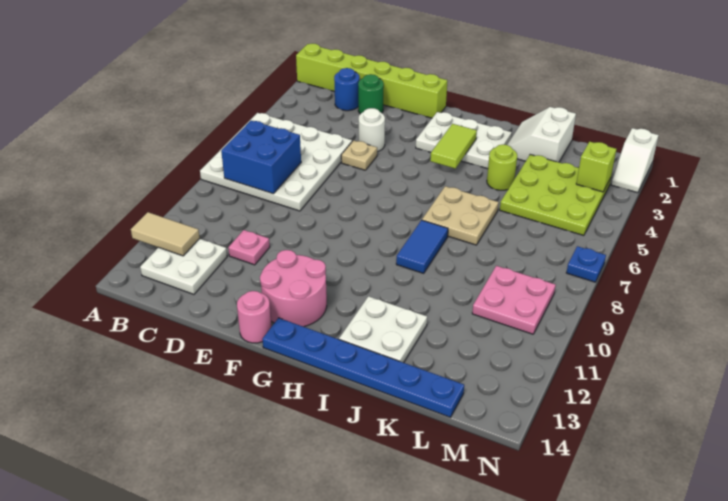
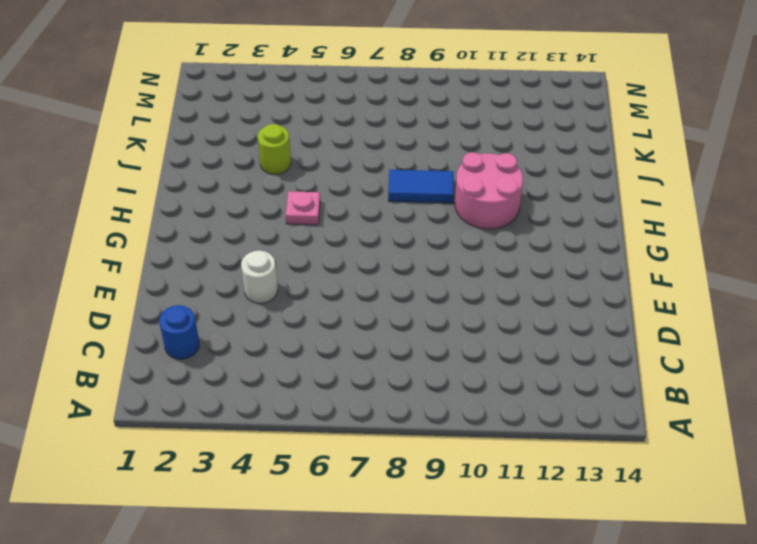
pink 1x1 plate [286,191,320,225] -> pink 1x1 plate moved to [228,230,270,265]
pink 2x2 round brick [455,152,523,229] -> pink 2x2 round brick moved to [260,250,327,327]
none -> lime 1x6 brick [296,43,447,118]
none -> white 4x4 plate [200,113,352,211]
none -> white 2x2 plate [140,239,227,294]

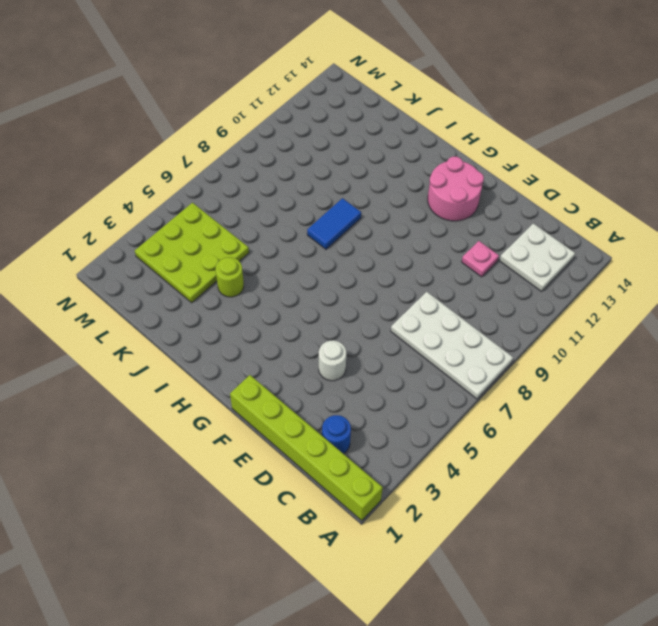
white 2x4 plate [391,292,513,399] -> white 4x4 plate [200,113,352,211]
none -> green 1x1 round brick [358,74,384,114]
none -> tan 1x1 plate [341,140,377,170]
none -> pink 1x1 round brick [237,291,272,343]

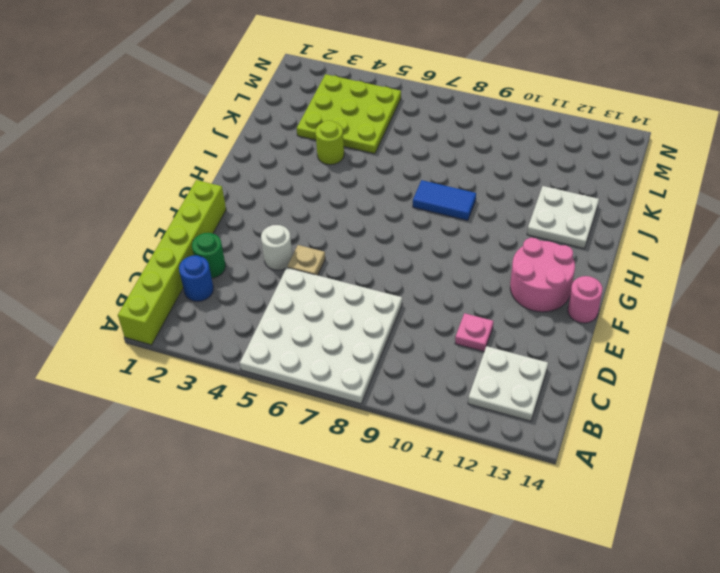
none -> white 2x3 plate [416,112,512,169]
none -> blue 1x6 plate [262,318,464,417]
none -> tan 2x2 plate [422,186,499,245]

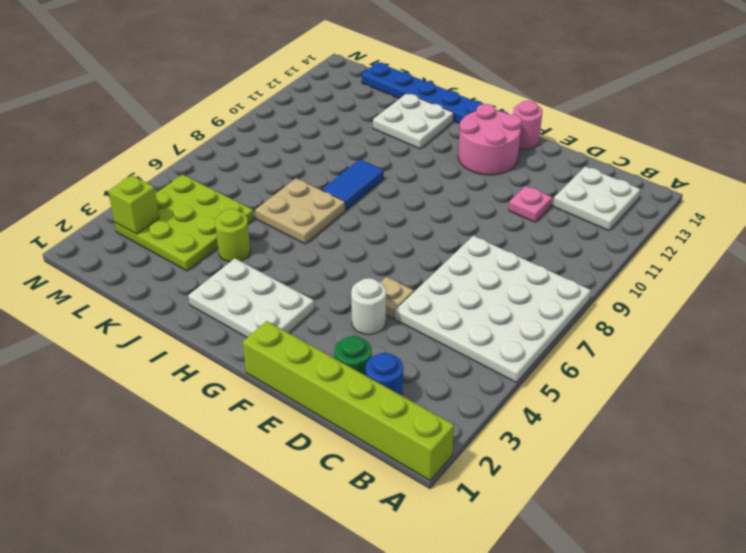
none -> white 2x2 slope [507,107,576,162]
none -> pink 2x2 plate [472,266,556,334]
none -> white 1x2 slope [611,128,659,193]

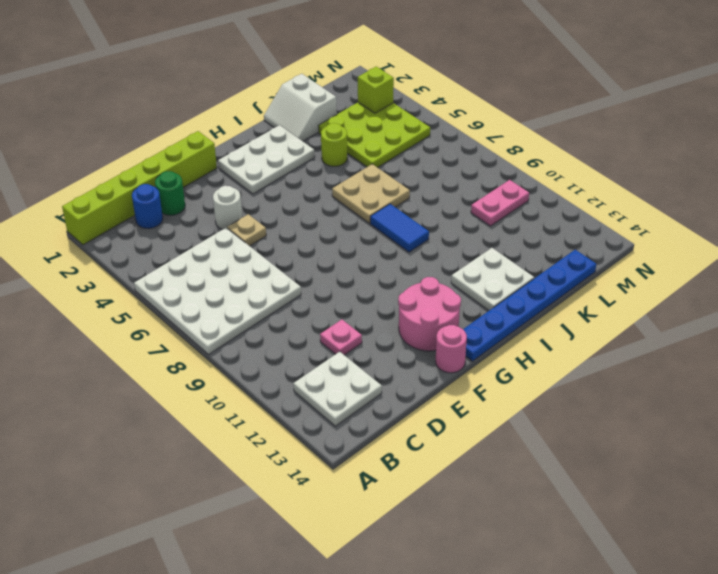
pink 1x2 plate [471,180,529,226] -> pink 2x2 plate [472,266,556,334]
none -> white 1x2 slope [611,128,659,193]
none -> blue 1x1 plate [566,246,606,282]
none -> tan 1x2 tile [131,212,200,256]

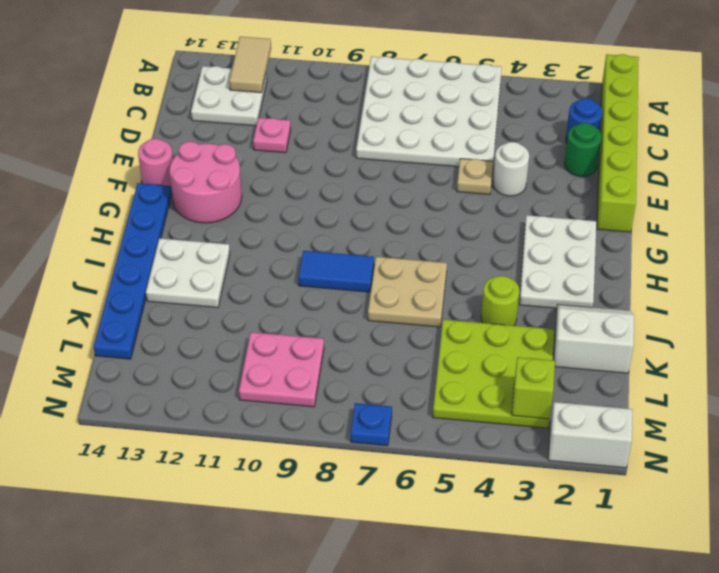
white 1x2 brick [548,402,633,468] -> white 1x2 slope [611,128,659,193]
none -> blue 2x2 brick [221,121,301,194]
none -> lime 1x2 tile [430,124,477,168]

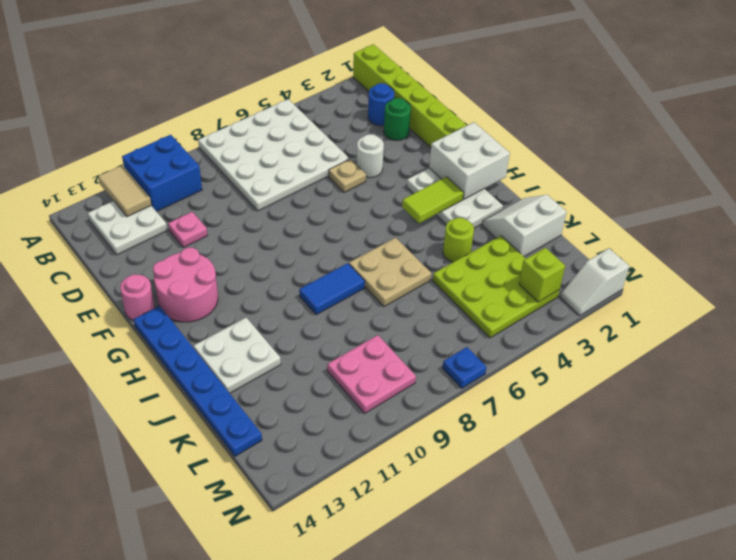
blue 2x2 brick [122,135,202,212] -> blue 2x2 brick moved to [221,121,301,194]
white 2x2 brick [429,122,510,199] -> none

